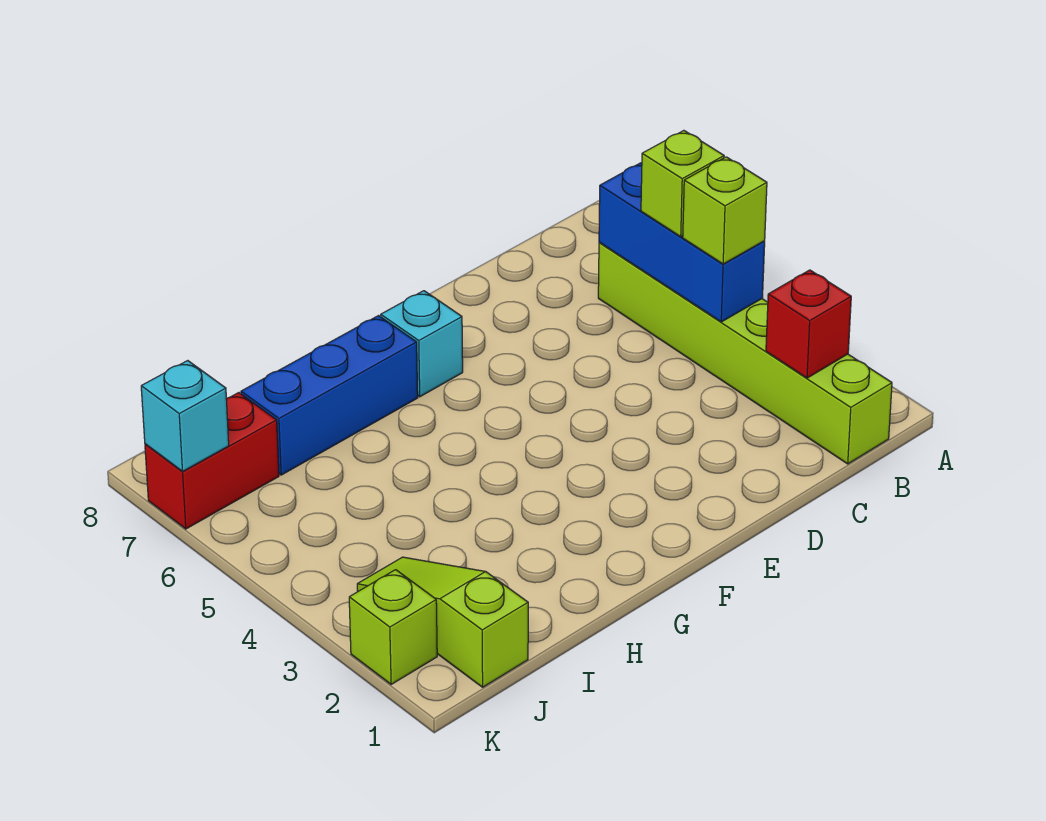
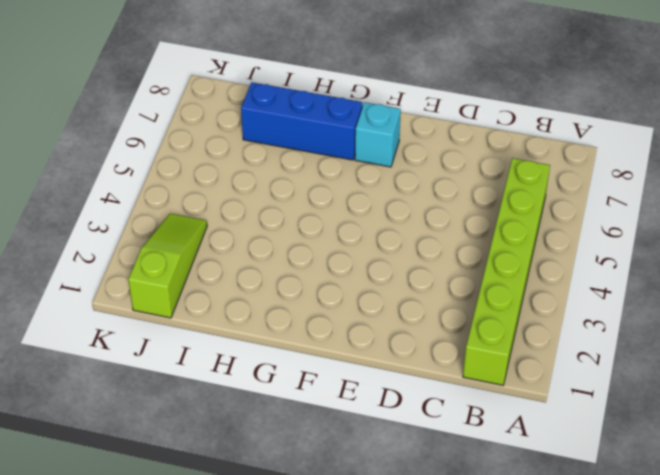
none -> red 1x2 brick [145,393,279,529]
none -> lime 1x1 brick [349,570,437,685]

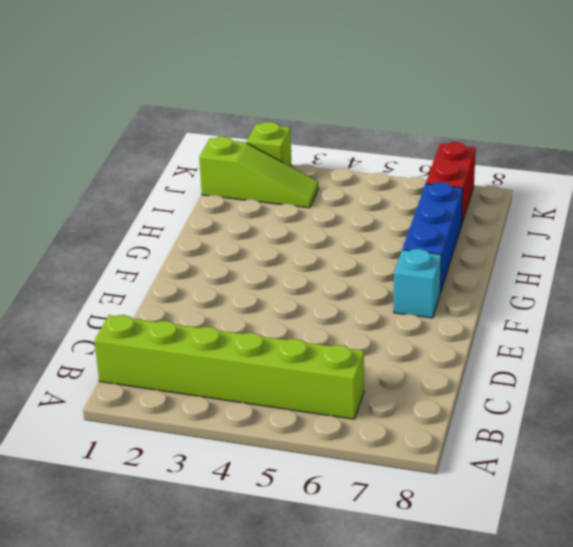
none -> red 1x1 brick [766,270,851,378]
none -> blue 1x3 brick [599,163,765,322]

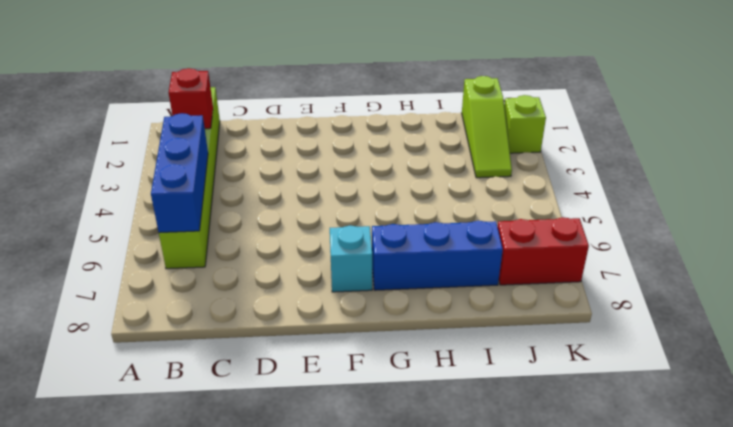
none -> cyan 1x1 brick [141,361,229,471]
none -> lime 1x1 brick [683,157,767,264]

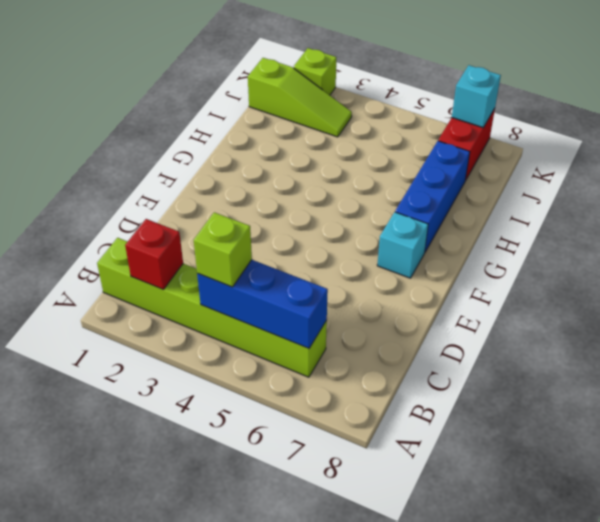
none -> lime 1x1 brick [641,131,724,237]

